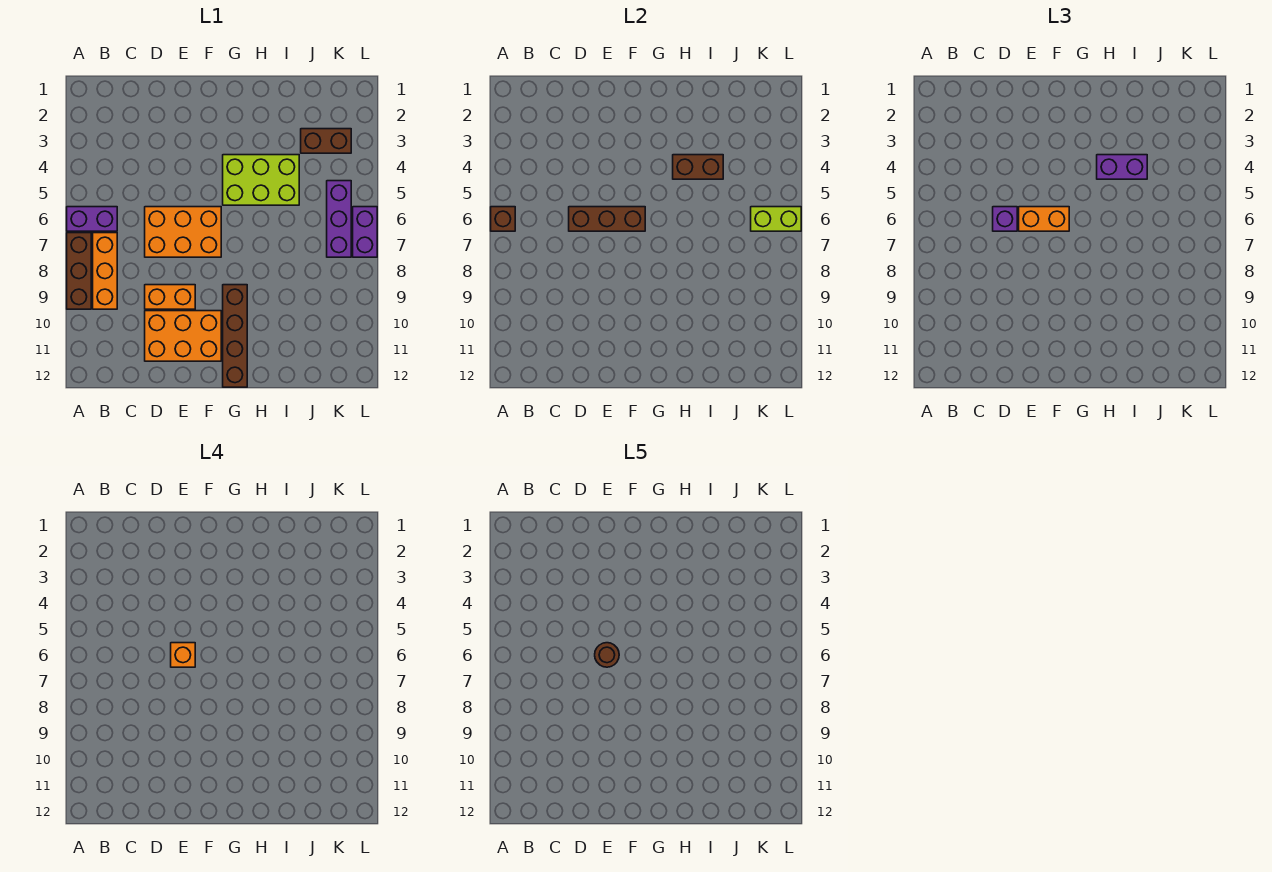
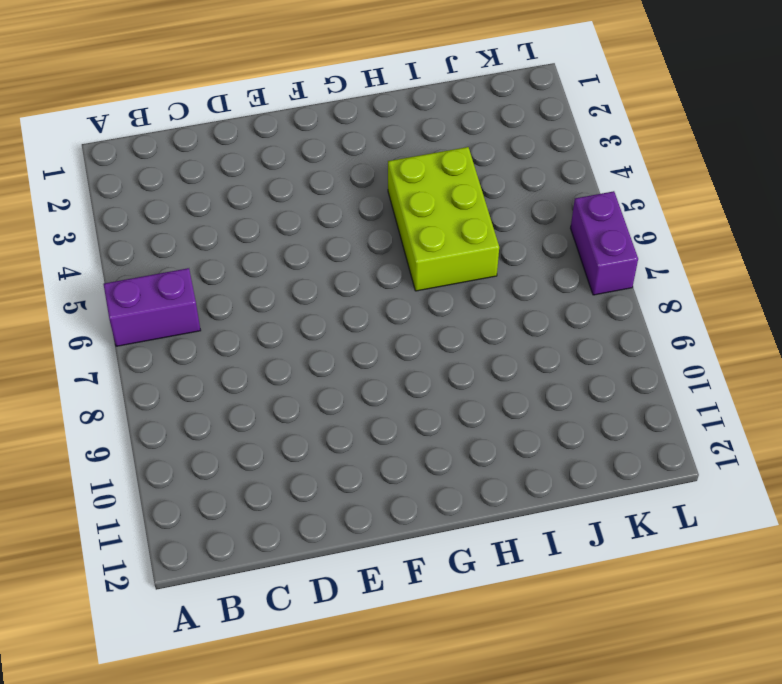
lime 2x3 brick [388,147,499,291] -> lime 2x3 brick turned to [223,155,299,205]
none -> brown 1x3 brick [67,233,91,309]
none -> orange 1x3 brick [93,233,117,309]
none -> orange 2x3 brick [145,207,221,257]

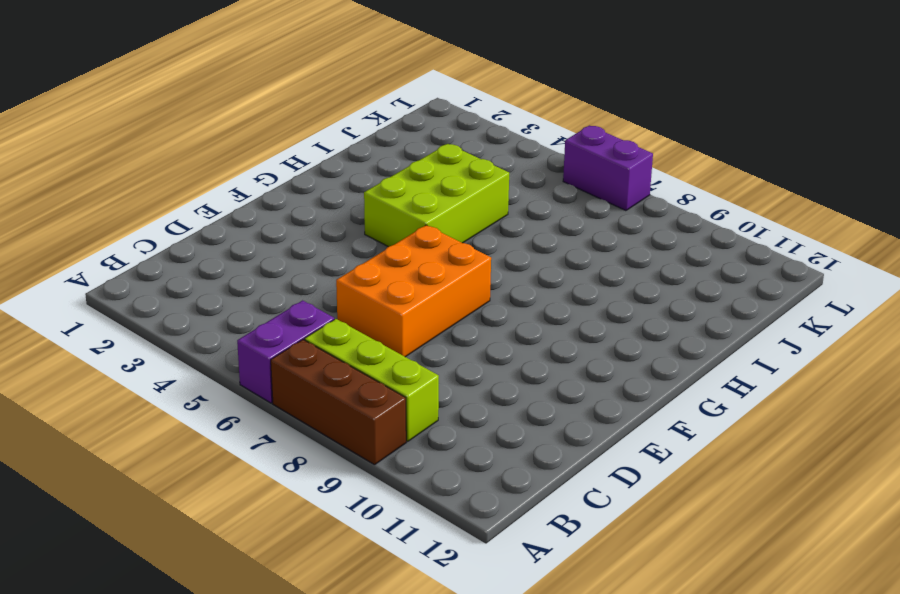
lime 1x3 brick [305,319,439,441] -> orange 1x3 brick [93,233,117,309]
none -> orange 1x2 brick [145,285,195,309]
none -> orange 2x3 brick [145,311,221,361]
none -> brown 1x4 brick [223,285,247,387]

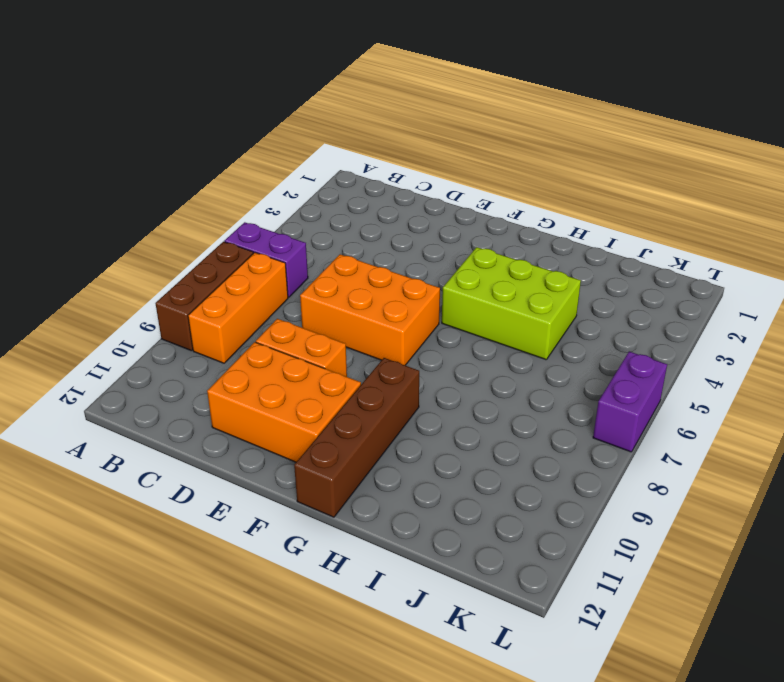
none -> brown 1x2 brick [301,129,351,153]
none -> purple 1x3 brick [327,181,351,257]
none -> brown 1x1 brick [491,207,515,231]

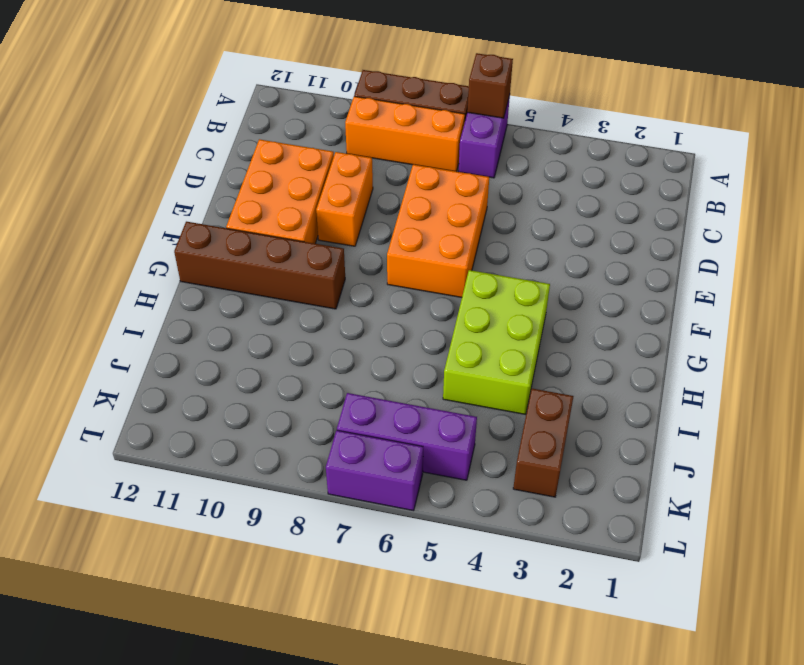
none -> brown 1x3 brick [569,207,645,231]
none -> brown 1x2 brick [673,155,723,179]
none -> lime 1x2 brick [751,207,801,231]

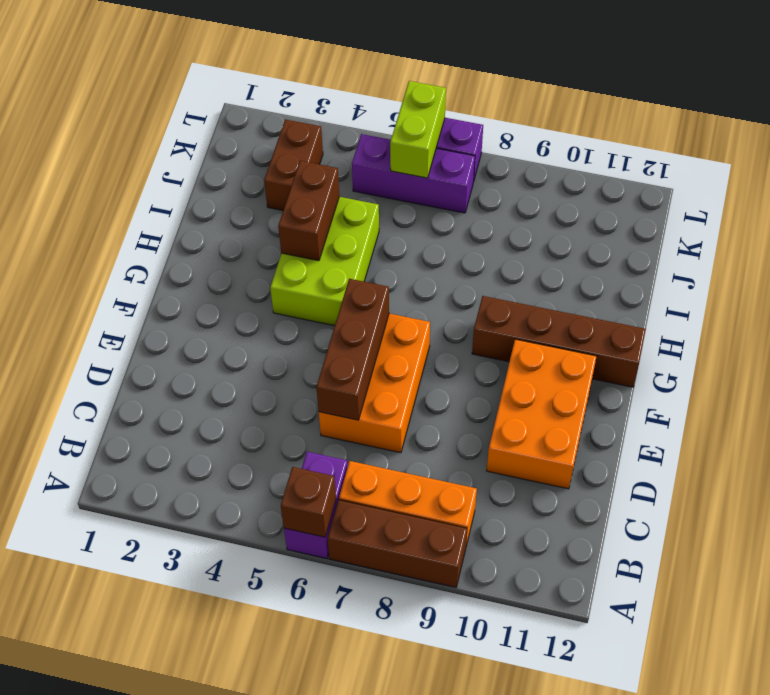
none -> orange 1x2 brick [145,285,195,309]
none -> purple 1x1 brick [993,207,1017,231]
none -> orange 1x2 brick [1019,207,1069,231]

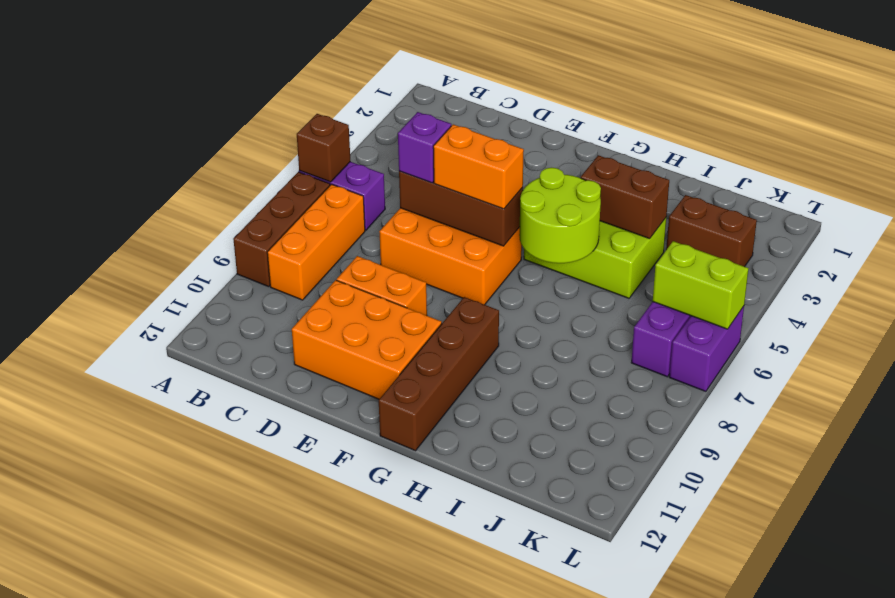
lime 2x2 round brick [519,168,601,263] -> none
none -> purple 1x2 brick [1097,155,1147,179]
none -> orange 1x1 brick [171,643,195,667]
none -> brown 1x1 round brick [595,643,619,667]

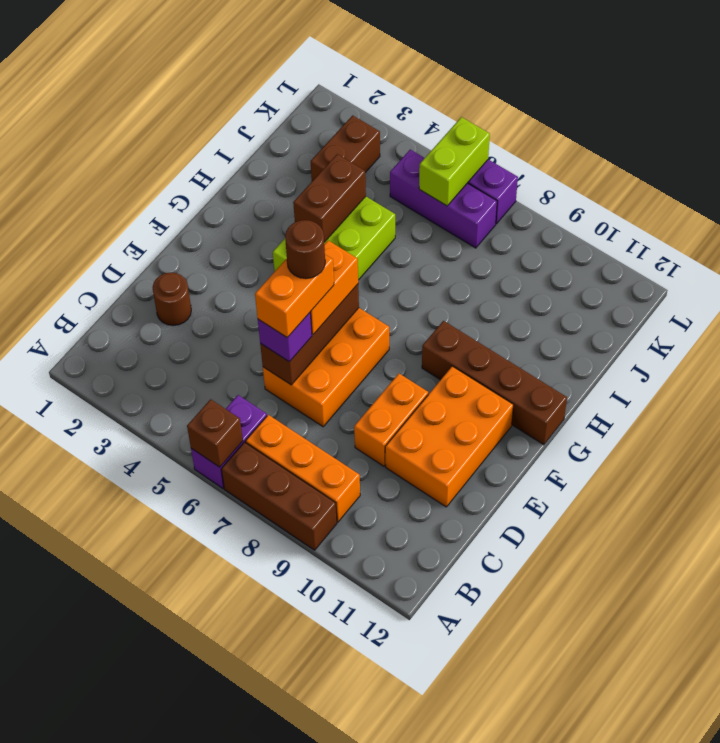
brown 1x1 round brick [153,272,191,326] -> none
orange 1x2 brick [255,255,334,338] -> orange 1x1 brick [171,643,195,667]
none -> purple 1x2 brick [1097,155,1147,179]

